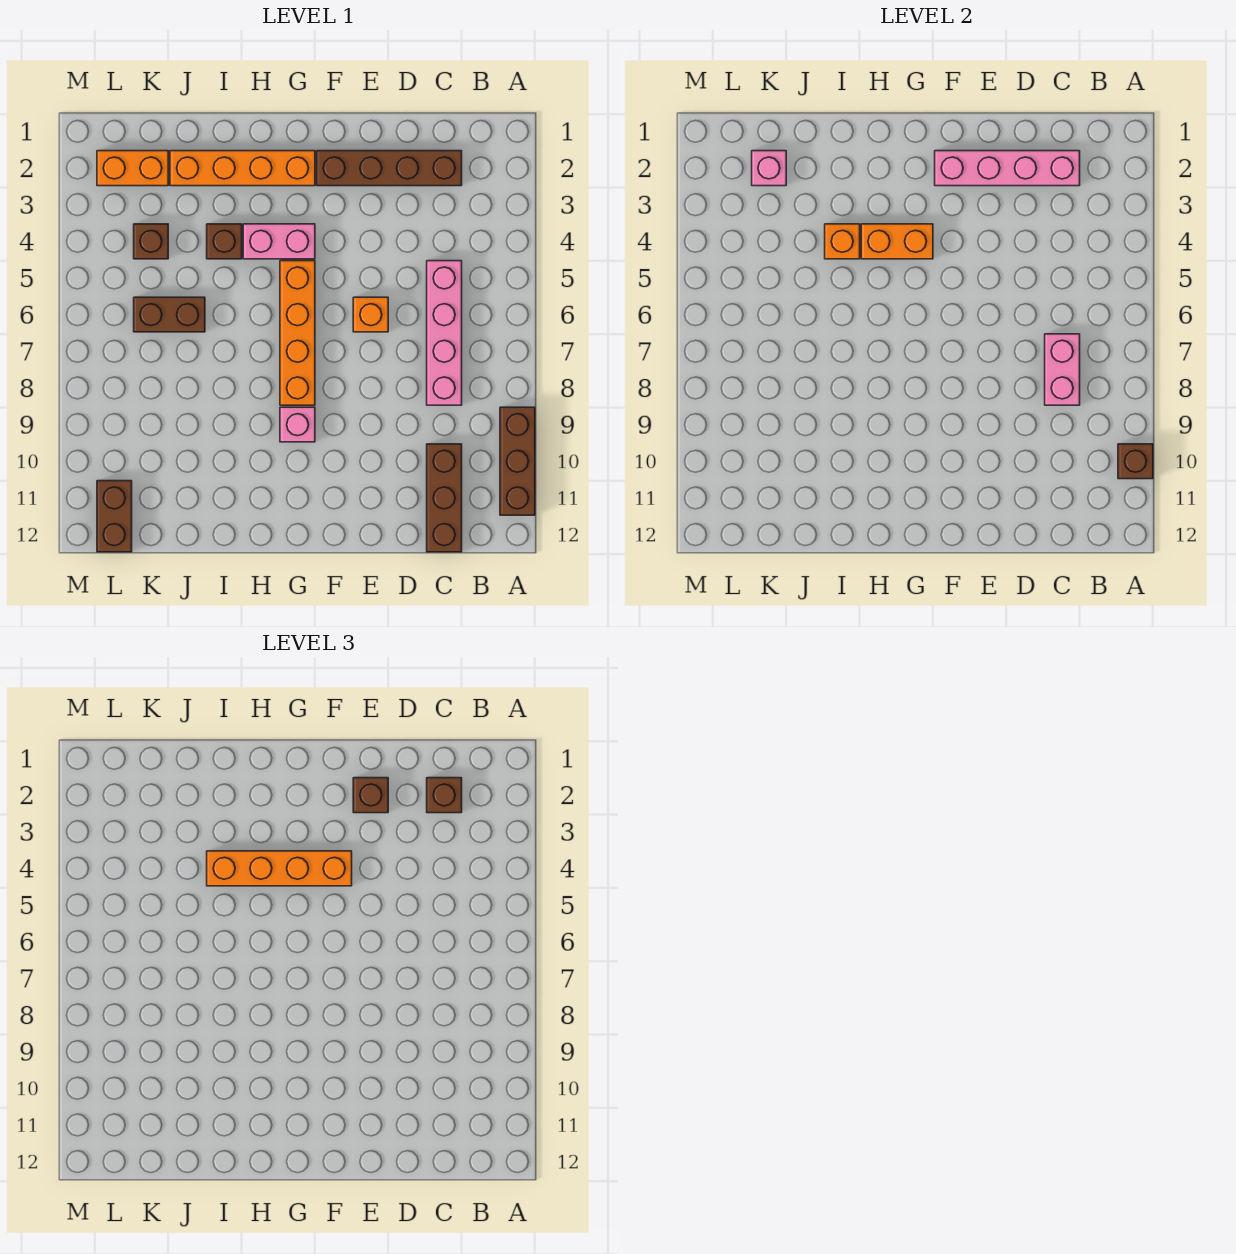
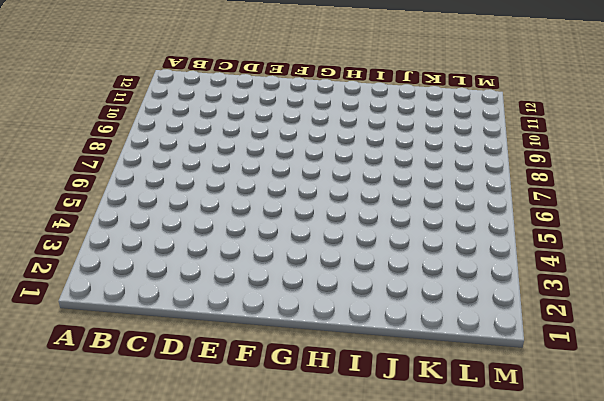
none -> brown 1x3 brick [500,407,535,515]
none -> brown 1x4 brick [317,151,462,186]
none -> pink 1x4 brick [427,261,462,405]

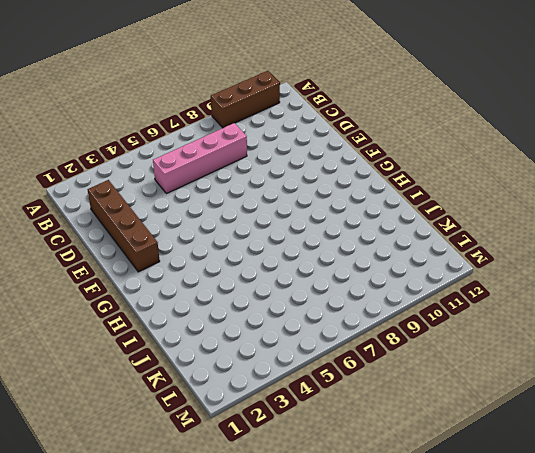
none -> brown 1x3 brick [427,444,462,552]
none -> orange 1x1 brick [353,297,388,332]
none -> orange 1x4 brick [170,151,315,186]

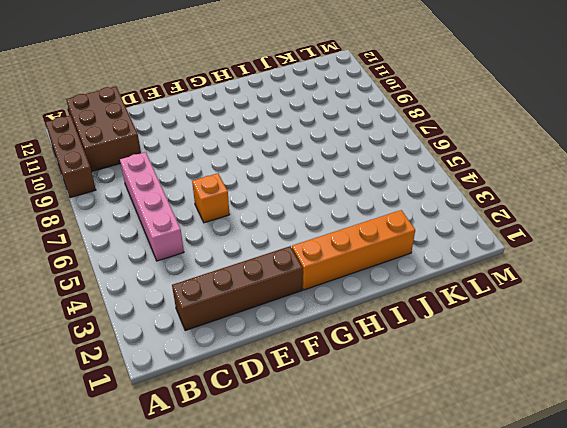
brown 2x3 brick [66,86,141,172] -> brown 1x3 brick [427,444,462,552]
none -> pink 1x2 brick [243,224,315,259]
none -> orange 1x4 brick [280,261,315,405]
none -> pink 1x1 brick [280,407,315,442]

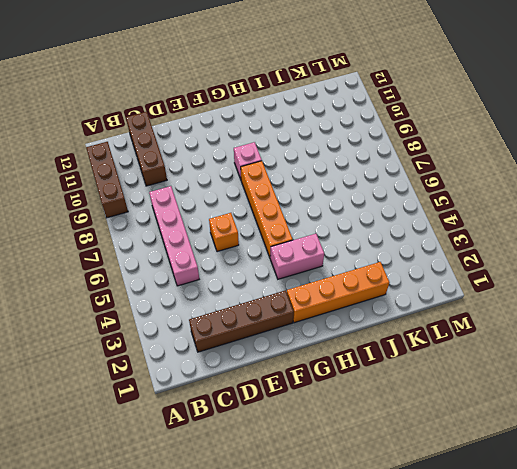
none -> brown 1x1 brick [207,224,242,259]
none -> brown 1x2 brick [134,297,205,332]
none -> orange 1x2 brick [97,151,168,186]

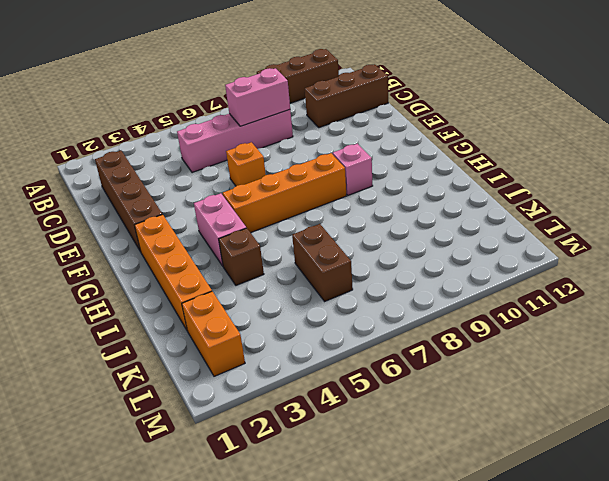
none -> brown 1x1 brick [134,224,168,259]
none -> brown 1x2 brick [97,481,132,552]
none -> brown 1x1 brick [1118,444,1153,479]

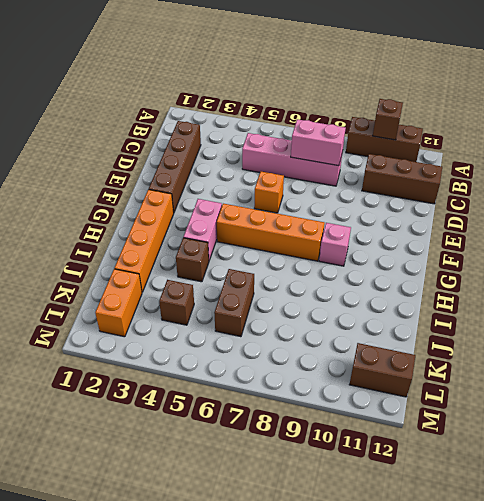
none -> pink 1x4 brick [935,151,1080,186]
none -> orange 1x2 brick [861,224,933,259]
none -> orange 1x1 brick [825,224,860,259]

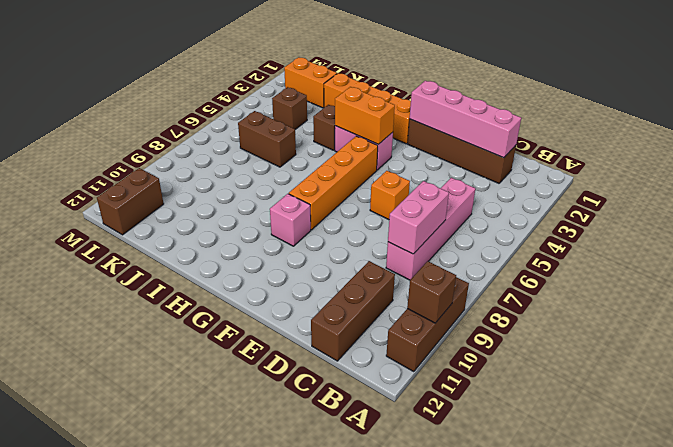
none -> orange 1x1 brick [825,224,860,259]
none -> pink 1x1 brick [752,151,786,186]
none -> brown 1x1 brick [427,778,462,813]

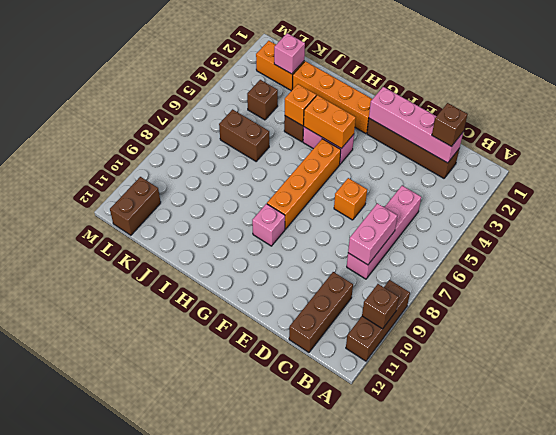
none -> brown 1x1 brick [353,778,388,813]
none -> orange 1x4 brick [207,851,352,886]

